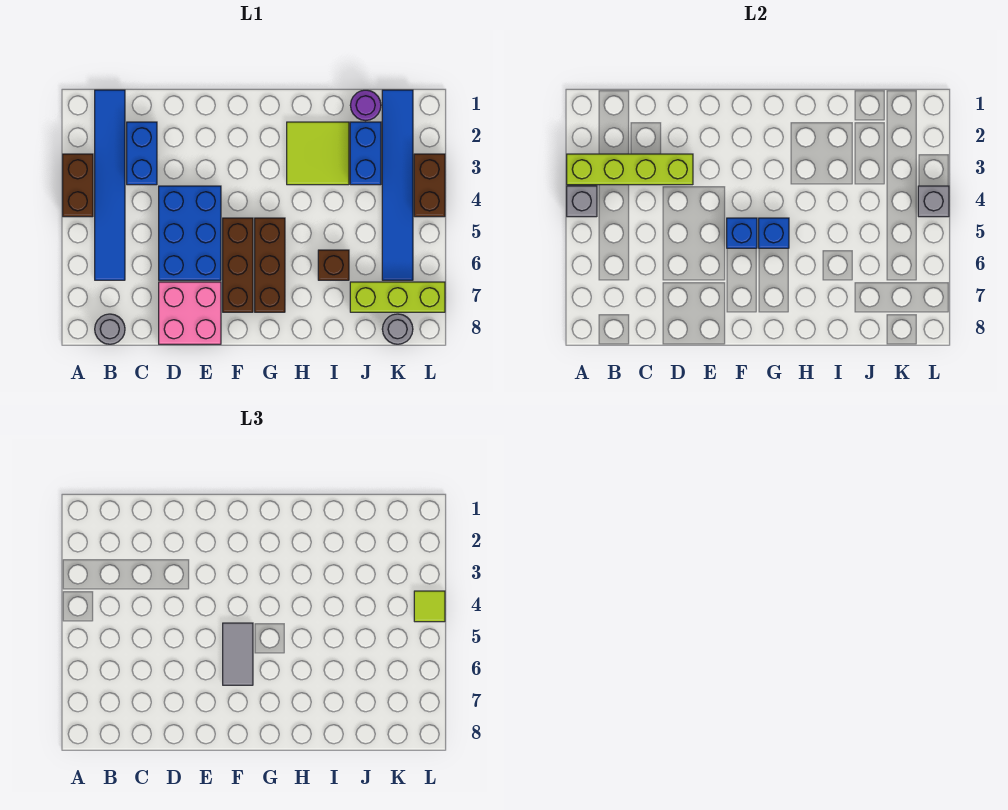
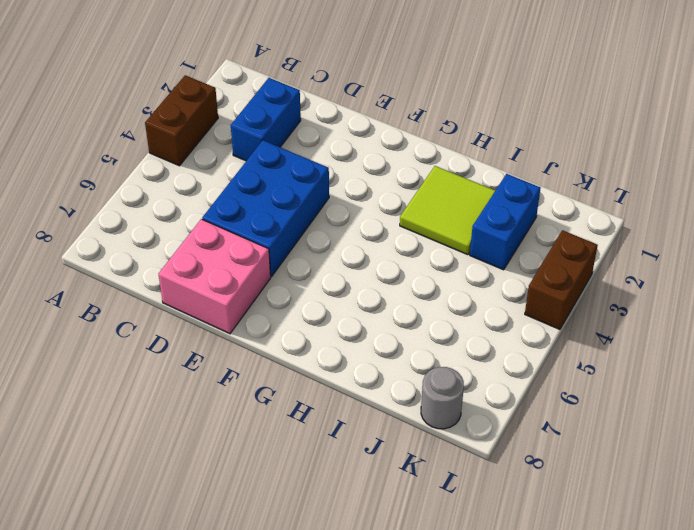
none -> blue 1x6 tile [95,90,125,280]
none -> grey 1x1 round brick [95,314,125,344]
none -> brown 1x3 brick [223,218,253,312]

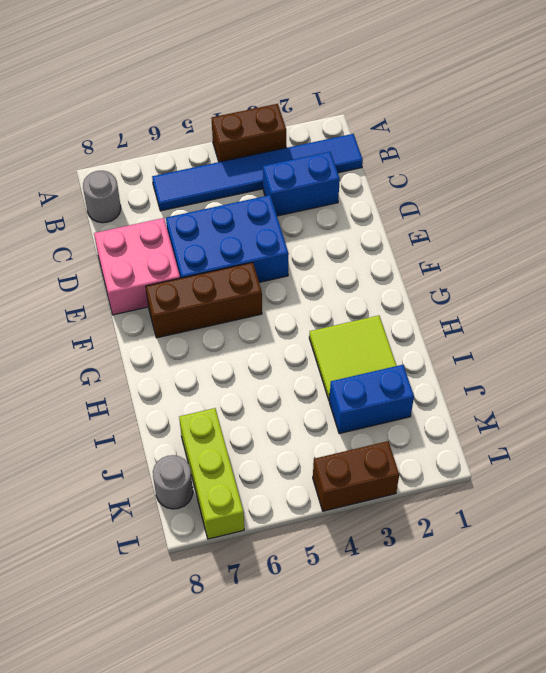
none -> brown 1x3 brick [255,218,285,312]
none -> brown 1x1 brick [318,250,349,280]
none -> purple 1x1 round brick [350,90,381,121]

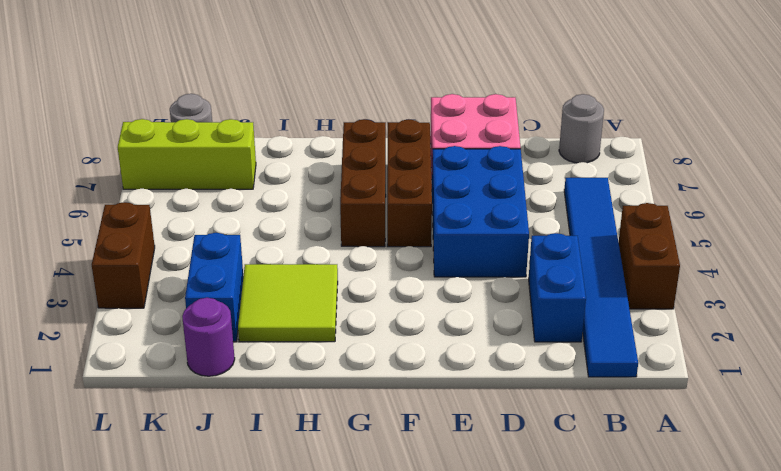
none -> brown 1x1 brick [318,250,349,280]
none -> blue 1x6 tile [382,90,413,280]
none -> lime 1x4 brick [567,154,693,185]

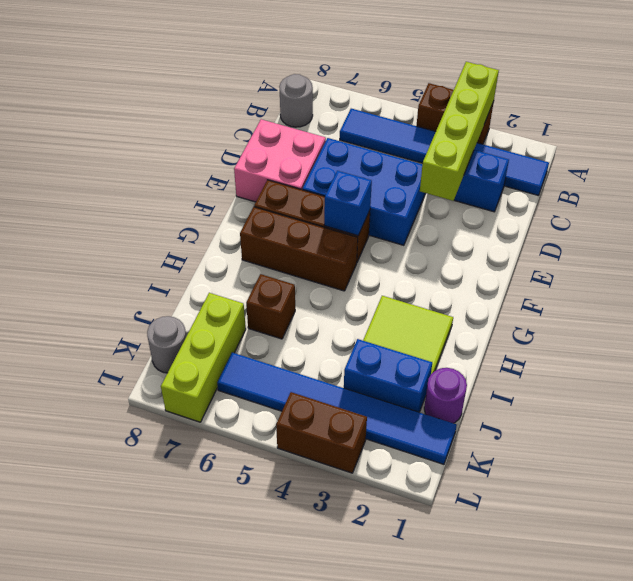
none -> grey 1x1 brick [567,186,597,217]
none -> blue 1x1 brick [759,218,789,248]
none -> grey 1x1 brick [918,186,949,217]

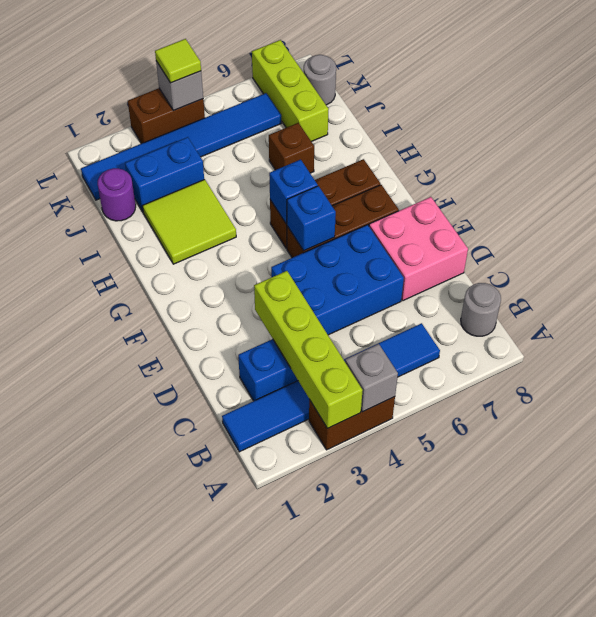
none -> grey 1x2 tile [223,623,253,685]

